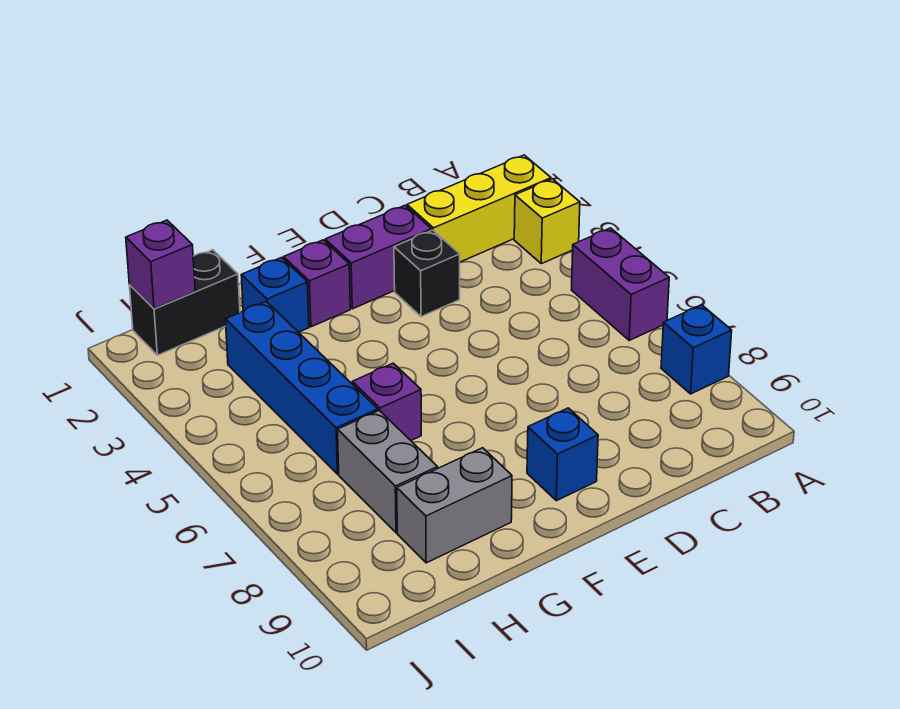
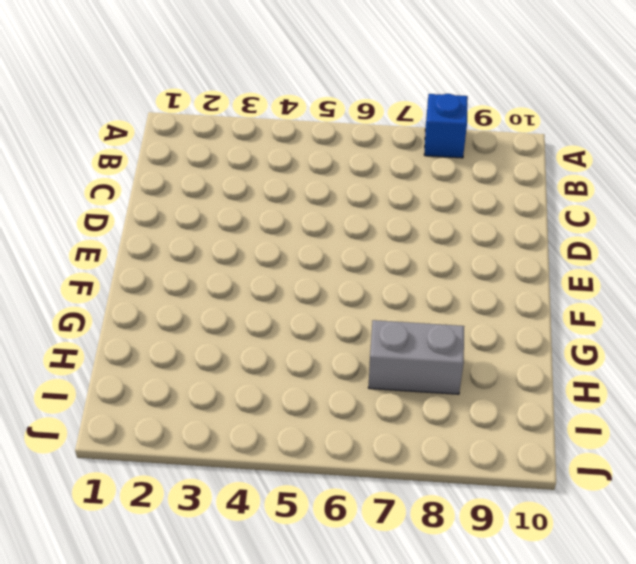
none -> yellow 1x3 brick [407,155,551,262]
none -> yellow 1x1 brick [514,179,580,264]
none -> purple 1x2 brick [571,228,669,340]

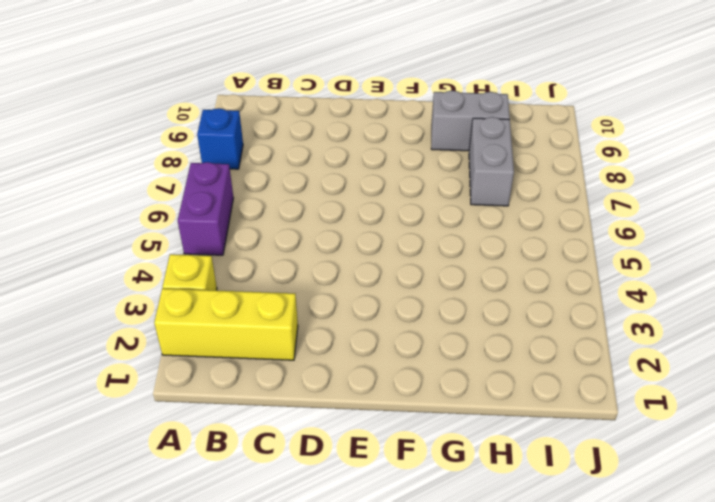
none -> purple 1x2 brick [325,205,432,309]
none -> black 1x1 brick [394,230,460,317]
none -> blue 1x1 brick [527,408,598,501]

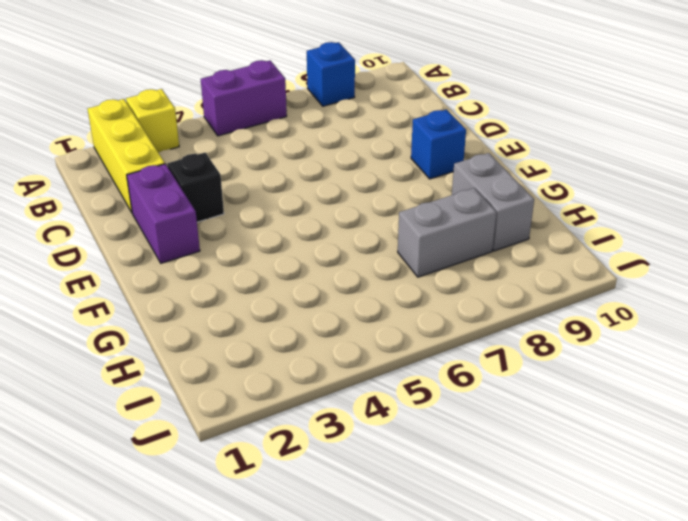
none -> purple 1x1 brick [284,240,350,327]
none -> blue 1x1 brick [241,258,309,332]
none -> purple 1x1 brick [352,363,421,440]

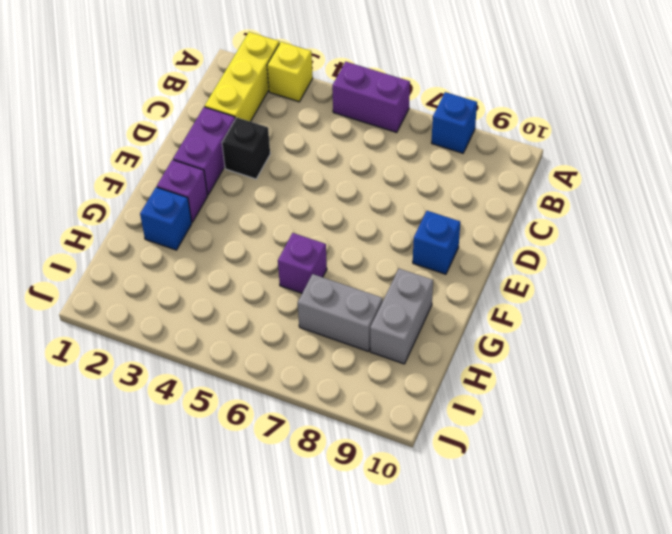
none -> black 1x2 brick [129,250,240,355]
none -> blue 1x4 brick [225,301,378,474]
none -> purple 1x1 brick [126,220,195,309]

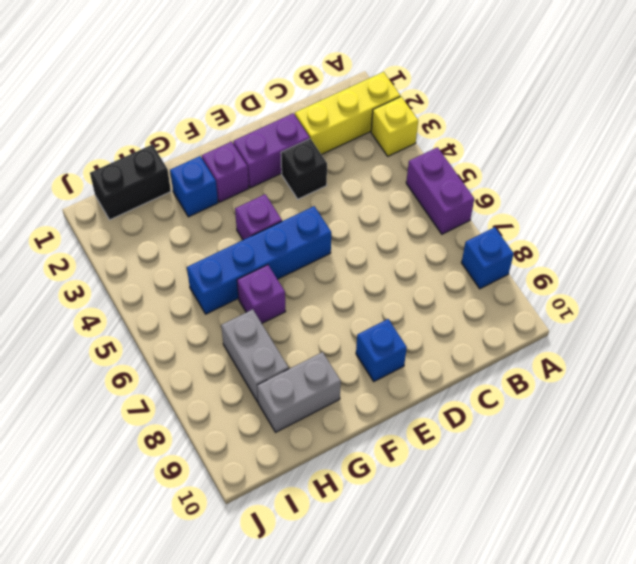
blue 1x4 brick [187,206,331,314] -> blue 1x4 brick turned to [225,301,378,474]
purple 1x1 brick [235,194,282,240] -> purple 1x1 brick moved to [126,220,195,309]

